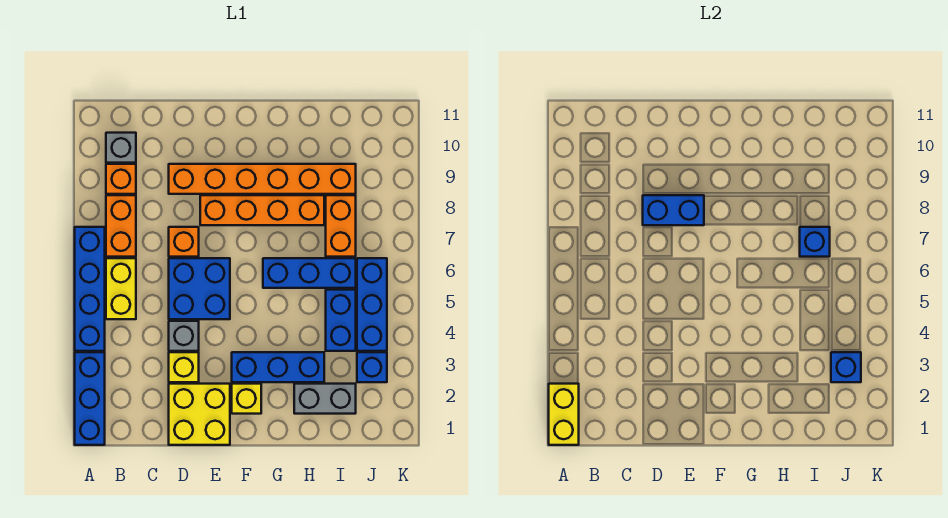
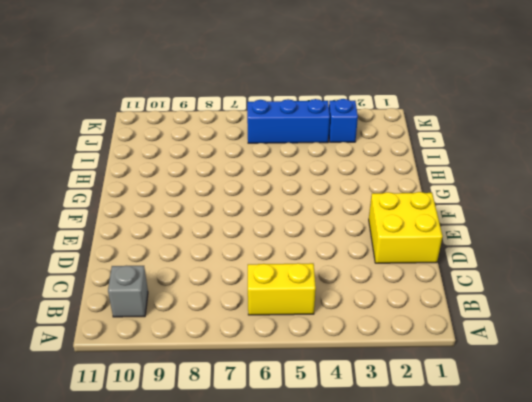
none -> blue 1x3 brick [75,352,105,445]
none -> blue 1x4 brick [75,227,105,351]
none -> orange 1x2 brick [106,195,136,257]

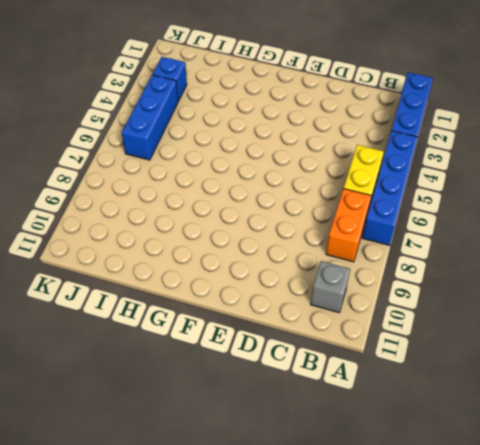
none -> orange 1x1 brick [106,164,136,194]
none -> yellow 2x2 brick [169,384,230,445]
none -> yellow 1x1 brick [169,352,199,382]

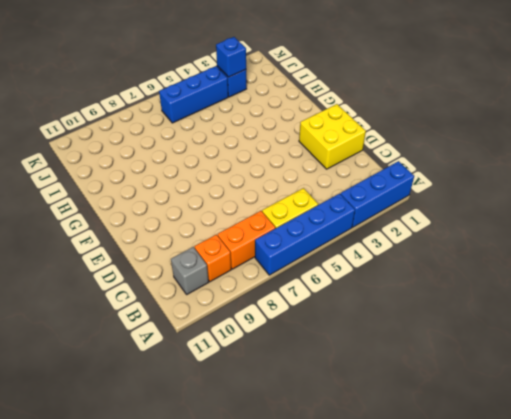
none -> yellow 1x1 brick [169,352,199,382]
none -> grey 1x1 brick [169,321,199,351]
none -> blue 2x2 brick [169,258,230,319]

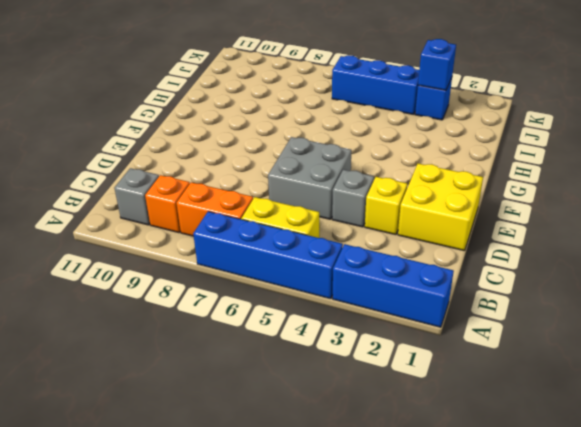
grey 2x2 brick [268,137,351,219] -> blue 2x2 brick [169,258,230,319]
none -> orange 1x1 brick [169,227,199,257]
none -> orange 1x6 brick [169,164,356,194]
none -> orange 1x4 brick [200,195,324,225]

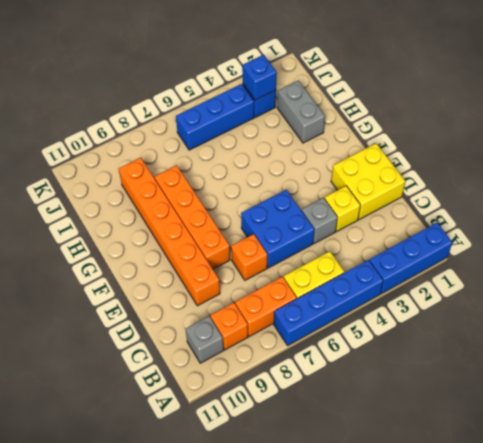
none -> yellow 1x1 brick [232,384,261,414]
none -> blue 1x3 brick [232,352,324,382]
none -> blue 1x3 brick [263,258,356,288]

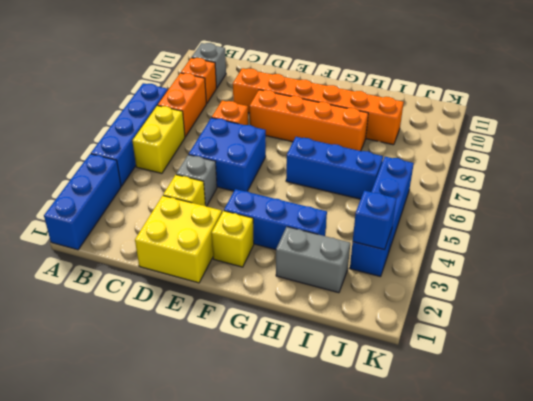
none -> blue 1x2 brick [326,290,356,351]
none -> orange 1x2 brick [326,195,356,257]
none -> yellow 1x2 brick [549,384,579,445]

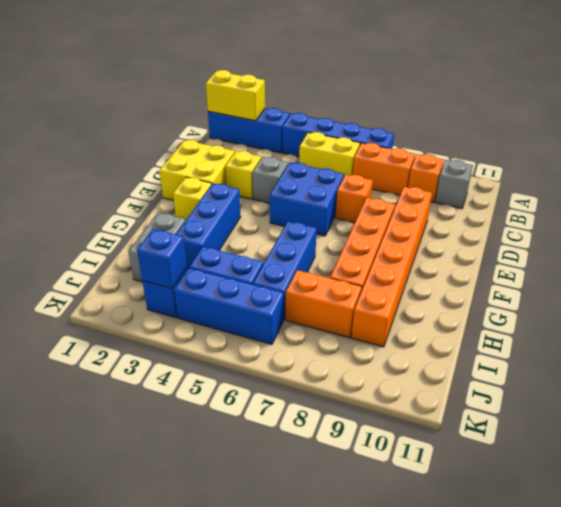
none -> blue 1x2 brick [643,195,704,225]
none -> blue 1x1 brick [800,227,830,257]

